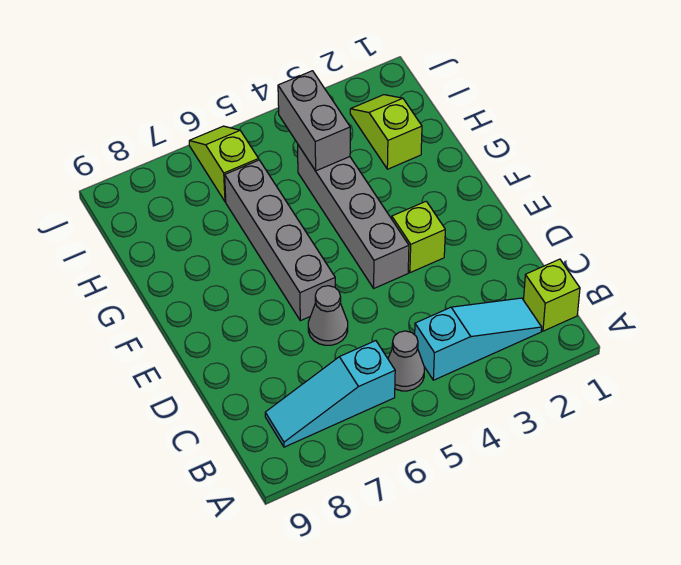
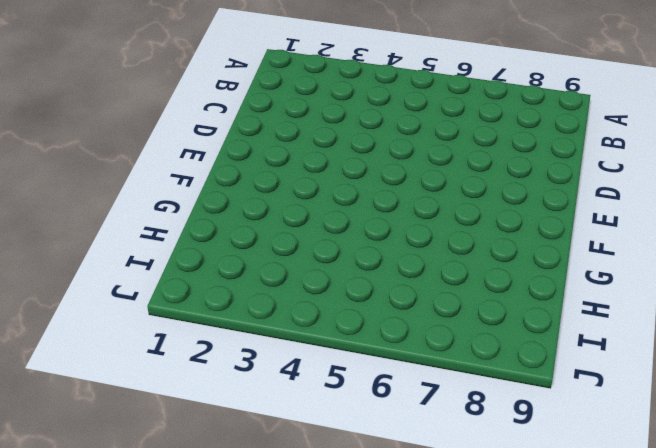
none -> lime 1x1 brick [524,259,580,331]
none -> cyan 1x3 slope [415,298,542,380]

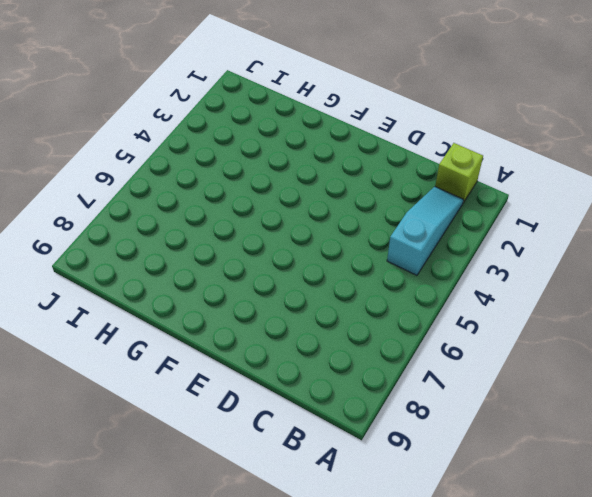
none -> grey 1x1 cone [388,331,424,391]
none -> cyan 1x3 slope [265,341,395,447]

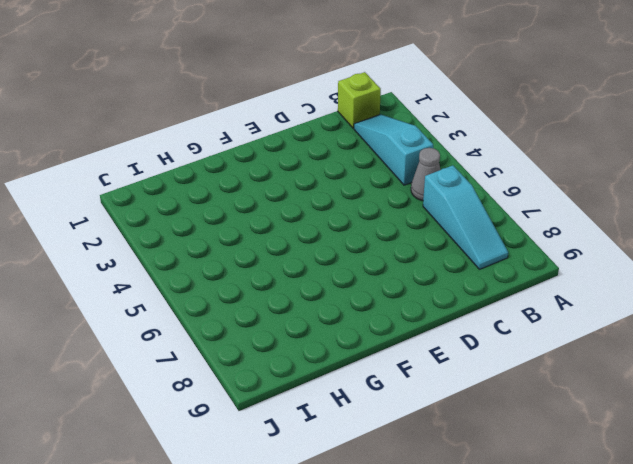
none -> grey 1x1 cone [308,286,348,345]
none -> lime 1x1 brick [392,201,445,273]

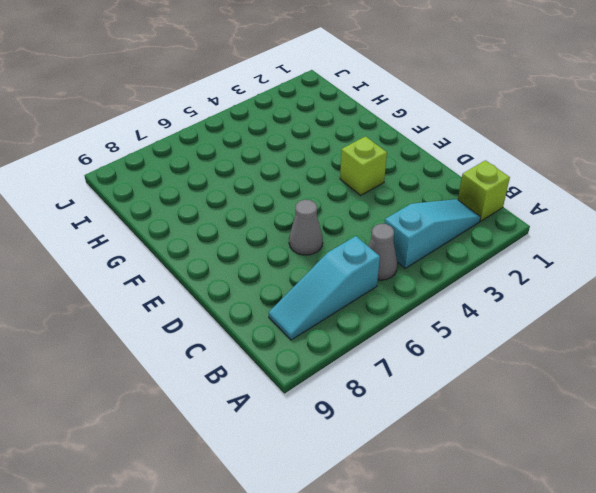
none -> grey 1x4 brick [298,145,409,288]
none -> grey 1x4 brick [225,160,335,321]

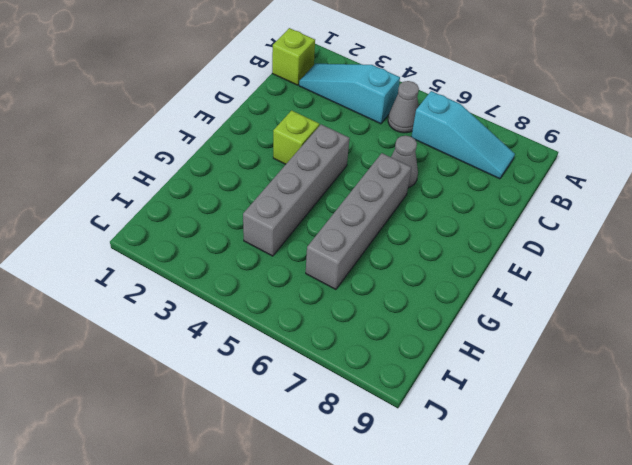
none -> lime 1x2 slope [350,95,422,169]
none -> lime 1x2 slope [189,126,259,202]

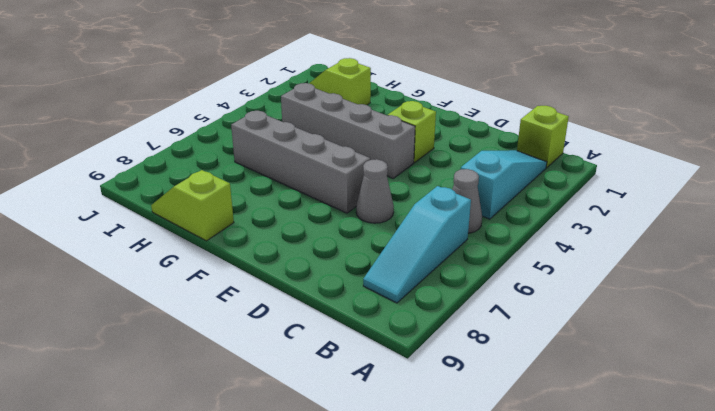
lime 1x2 slope [151,170,234,241] -> lime 1x2 slope moved to [189,126,259,202]
none -> grey 1x2 brick [278,71,350,171]

